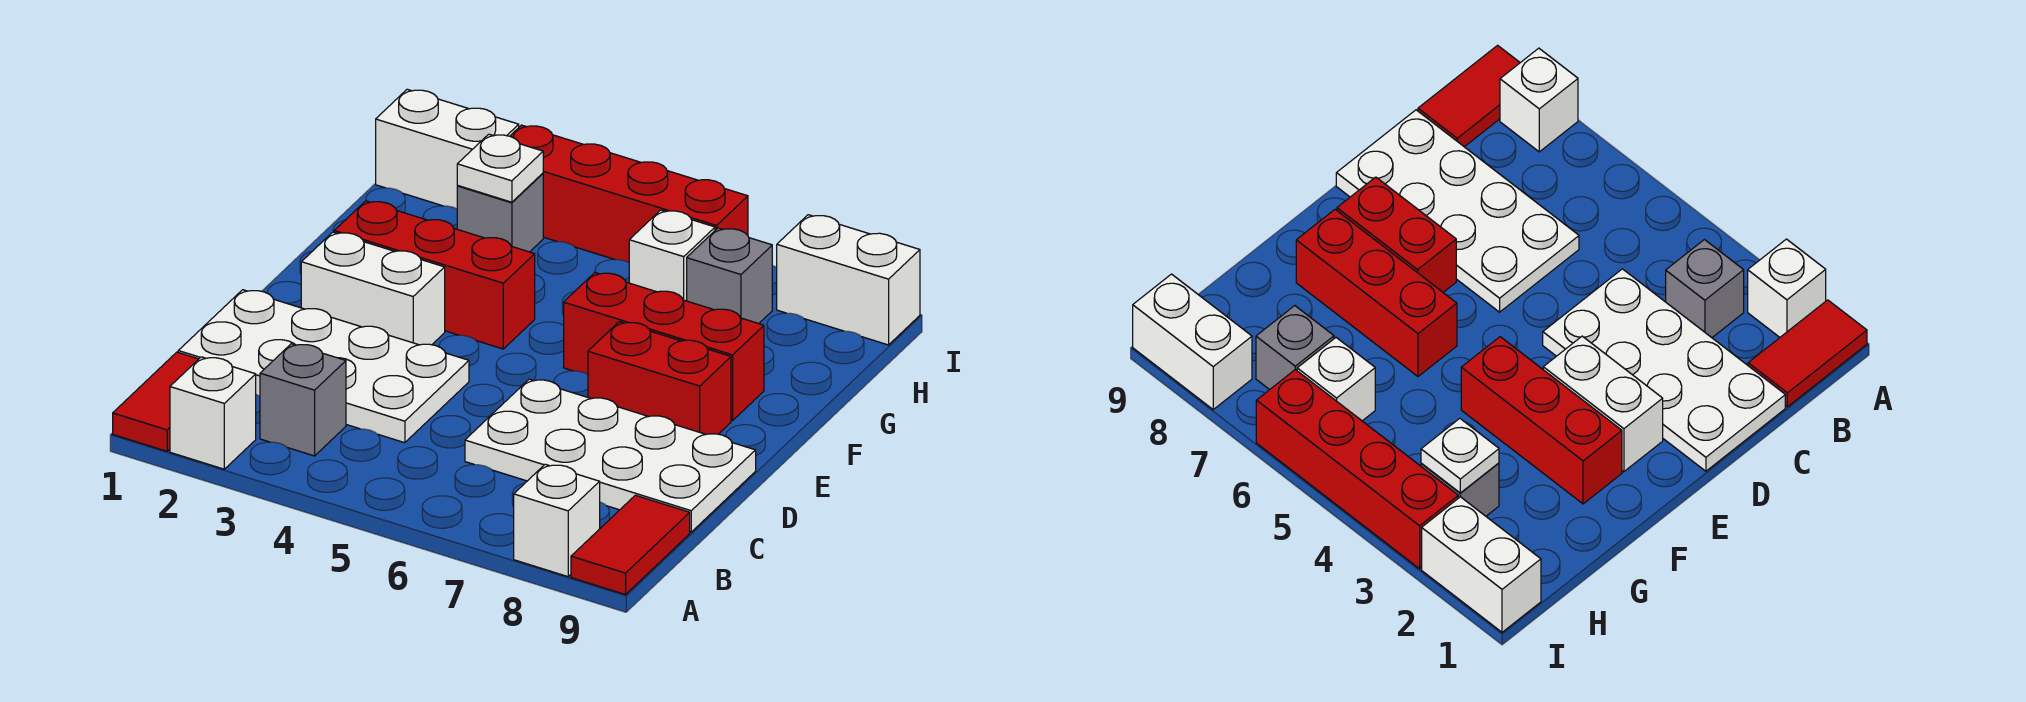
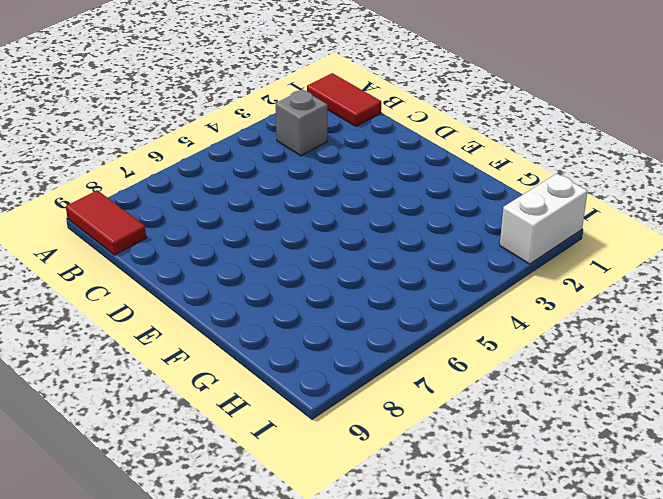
none -> white 1x1 brick [170,357,256,469]
none -> white 1x1 brick [514,464,600,577]
none -> white 2x4 plate [178,290,469,443]

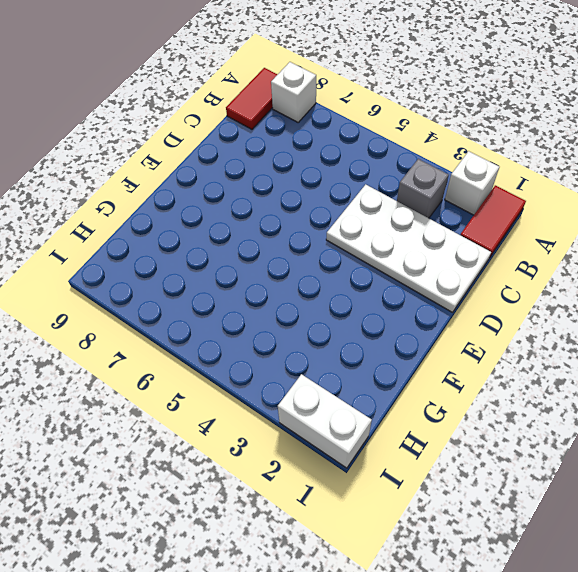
none -> white 2x4 plate [465,379,756,532]
none -> white 1x2 brick [301,232,445,345]
none -> red 1x2 brick [588,322,731,434]

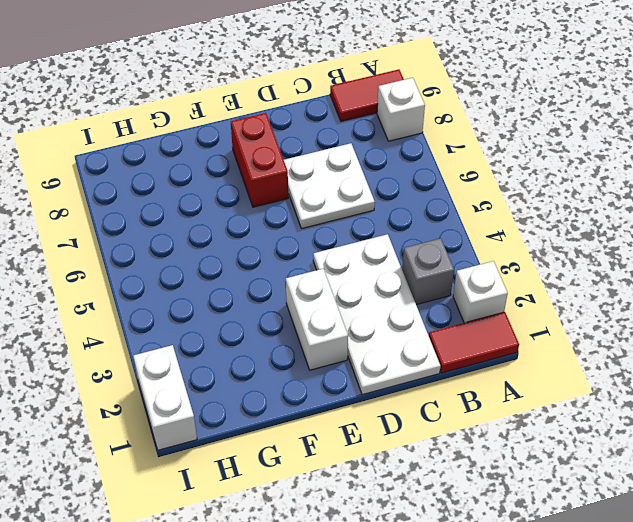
white 2x2 plate [284,143,375,228] -> white 2x4 plate [465,379,756,532]
none -> red 1x3 brick [334,201,535,349]
none -> red 1x3 brick [564,273,764,421]
none -> grey 1x1 brick [457,173,543,252]

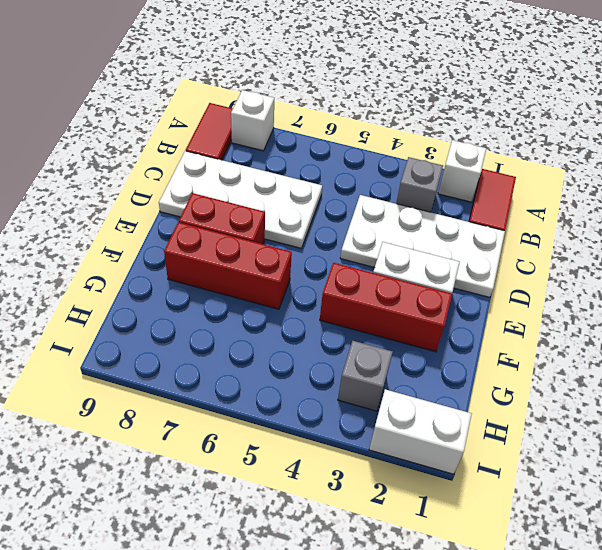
none -> white 1x1 brick [629,210,715,301]
none -> grey 1x1 brick [687,228,772,324]
none -> red 1x4 brick [510,125,748,263]

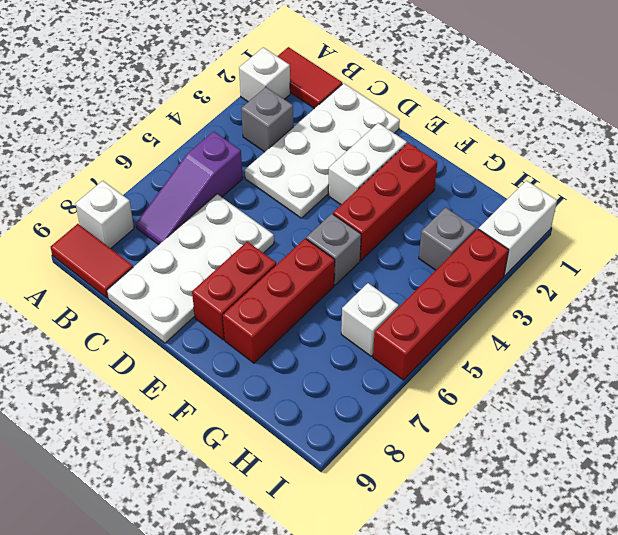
purple 1x3 slope [136,131,243,245] -> none
grey 1x1 brick [306,214,361,285] -> grey 1x1 brick moved to [687,228,772,324]
none -> white 1x2 brick [777,215,920,345]
none -> white 1x1 plate [457,134,543,202]

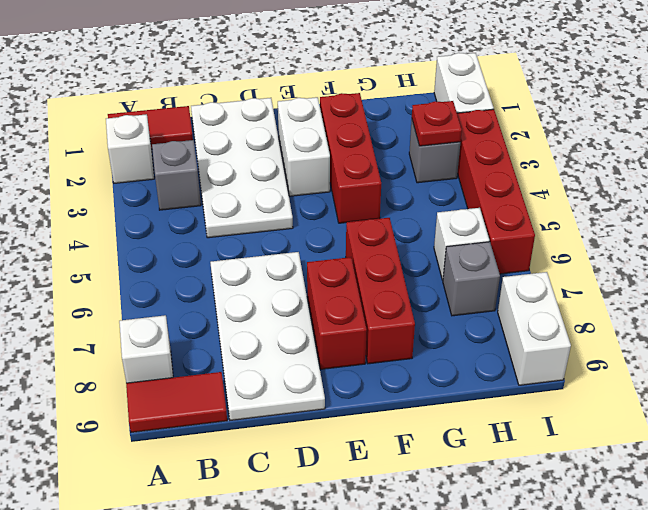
red 1x1 plate [412,101,462,146] -> white 1x1 plate [457,134,543,202]

